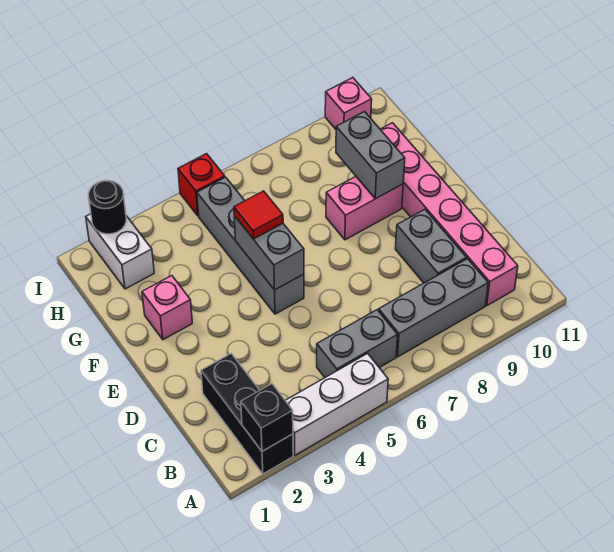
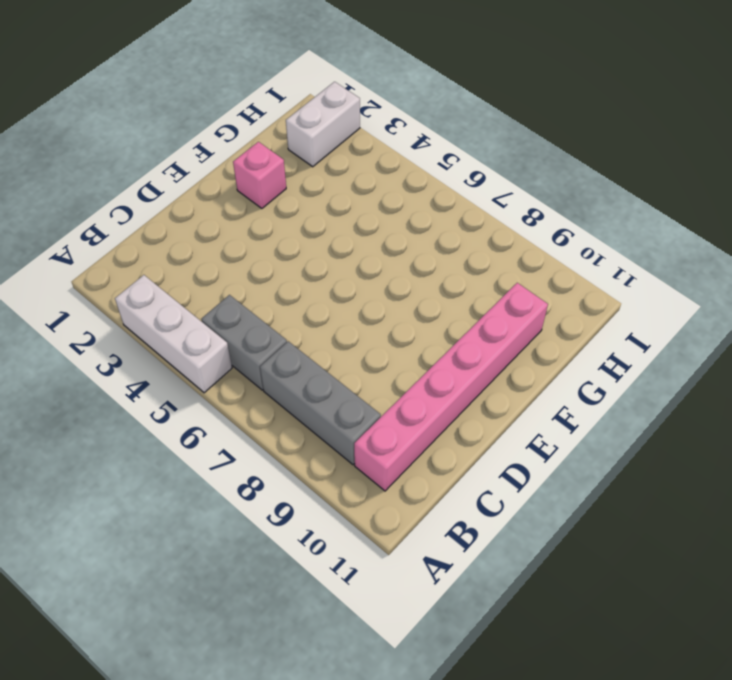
none -> black 1x3 brick [201,353,293,474]
none -> grey 1x2 brick [395,209,466,283]
none -> grey 1x4 brick [197,177,304,314]

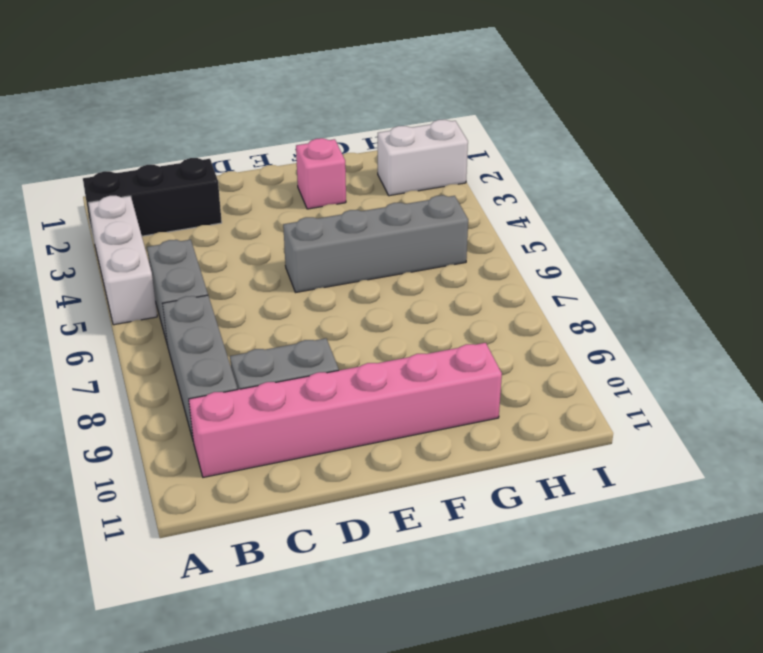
none -> pink 1x2 brick [326,177,403,240]
none -> red 1x1 brick [178,154,225,216]
none -> pink 1x1 brick [325,78,372,129]

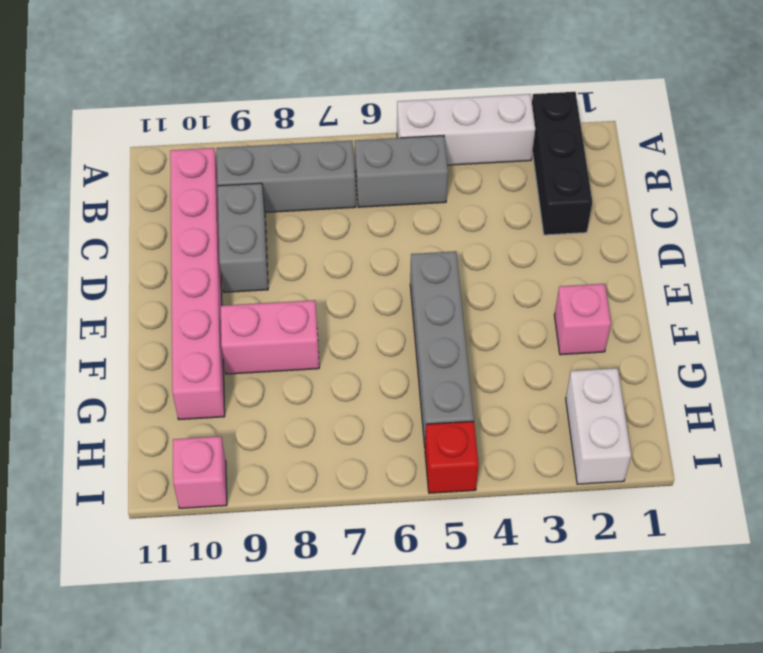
none -> black 1x1 brick [241,384,293,451]
none -> grey 1x2 brick [234,216,304,290]
none -> grey 1x2 brick [336,112,405,199]

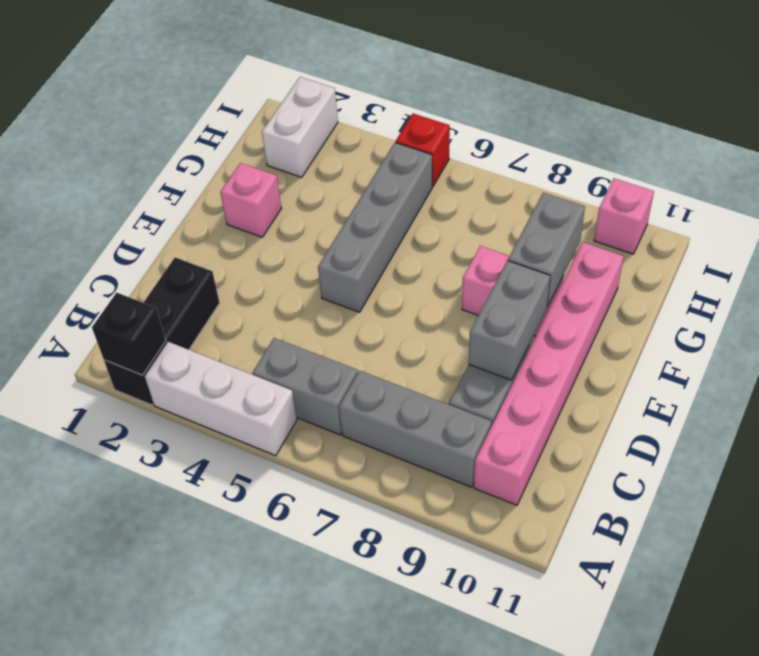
grey 1x2 brick [469,261,550,380] -> grey 1x2 brick moved to [234,216,304,290]
none -> black 1x1 round brick [88,181,126,234]
none -> red 1x1 tile [234,191,283,239]

